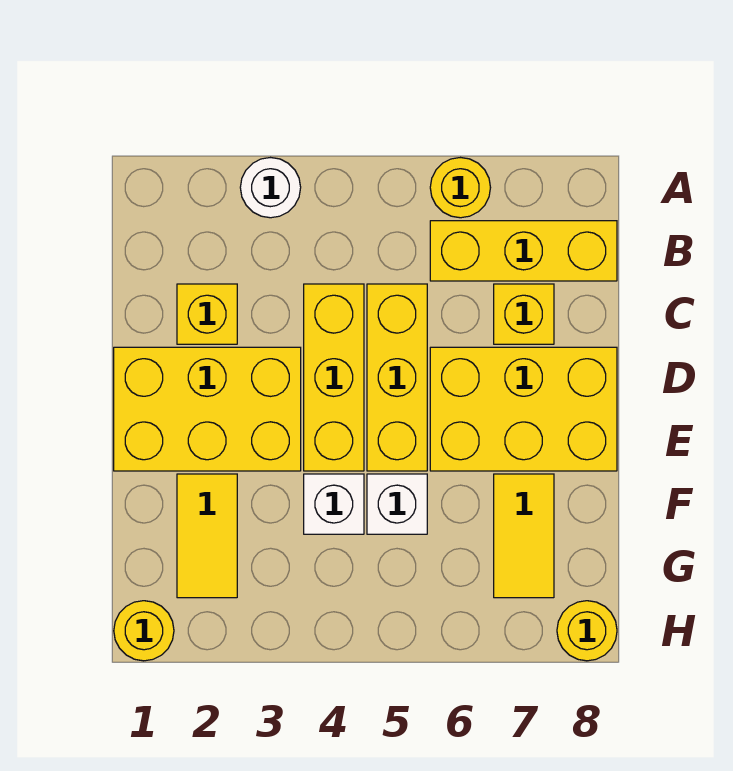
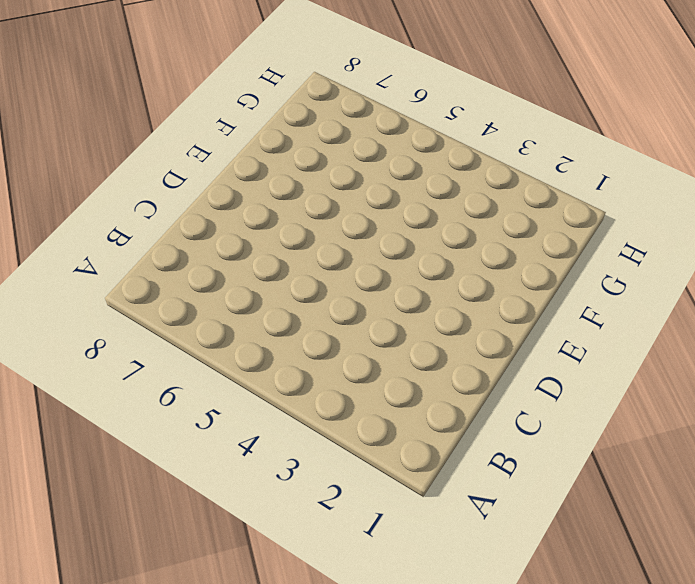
none -> white 1x1 round brick [240,158,301,218]
none -> yellow 1x1 round brick [430,158,491,218]
none -> yellow 1x3 brick [430,221,617,281]

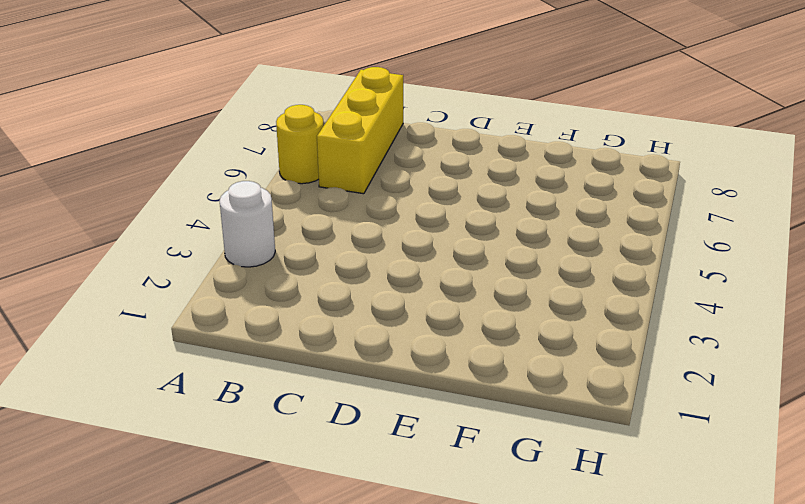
none -> yellow 1x1 brick [177,284,237,344]
none -> yellow 1x3 brick [304,284,364,471]
none -> yellow 1x3 brick [367,284,427,471]

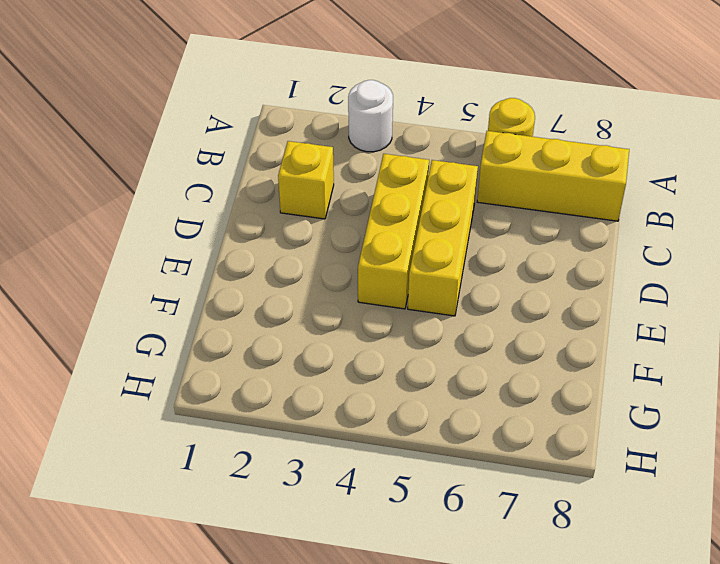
none -> yellow 1x1 brick [494,284,554,344]
none -> yellow 2x3 brick [114,347,301,471]
none -> yellow 2x3 brick [430,347,617,471]

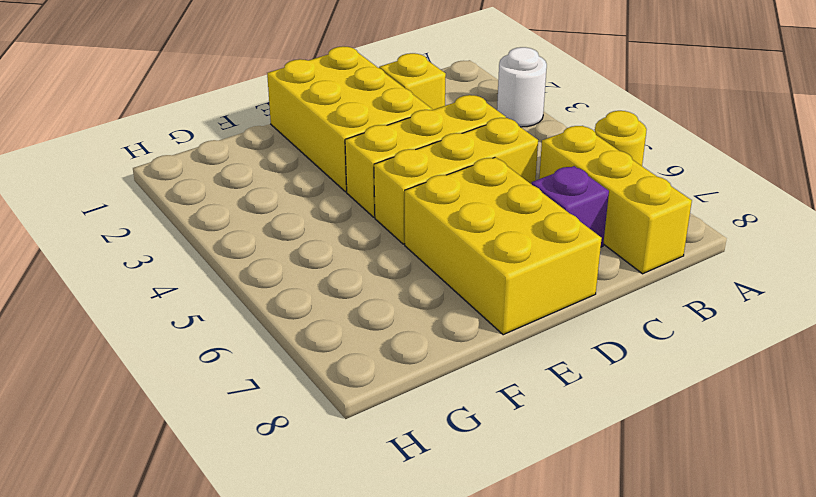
purple 1x1 brick [532,166,609,247] -> yellow 1x1 brick [494,284,554,344]
none -> yellow 1x2 tile [177,474,237,598]
none -> white 1x1 brick [304,474,364,534]
none -> white 1x1 brick [367,474,427,534]

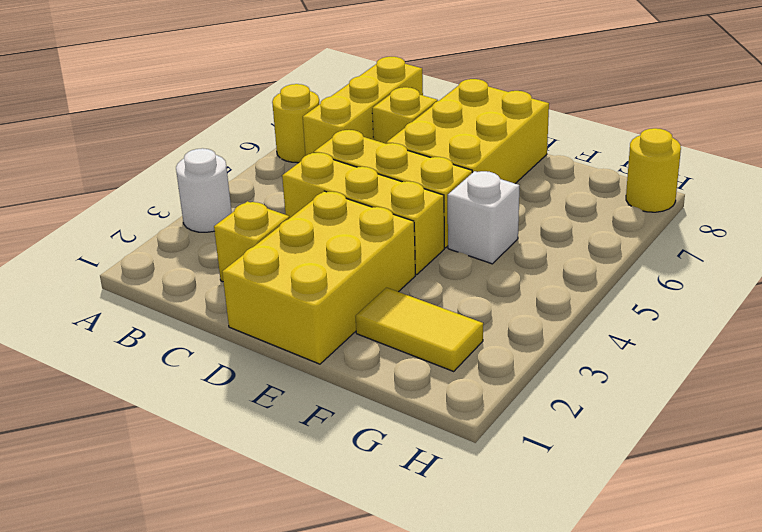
none -> white 1x1 brick [304,474,364,534]
none -> yellow 1x2 tile [494,474,554,598]
none -> yellow 1x1 round brick [114,601,174,661]

